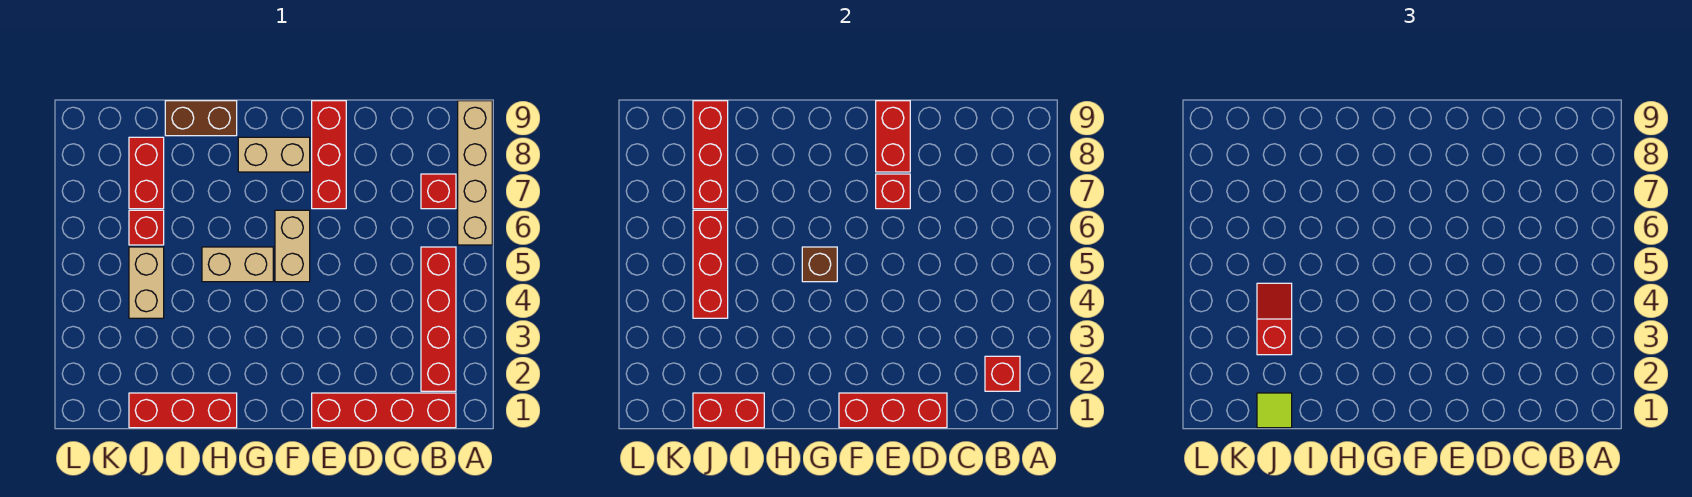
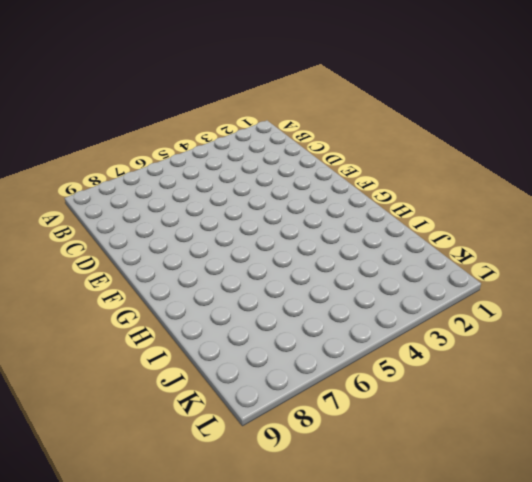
none -> tan 1x4 brick [458,101,492,245]
none -> red 1x4 brick [312,393,456,428]
none -> red 1x4 brick [421,247,456,391]

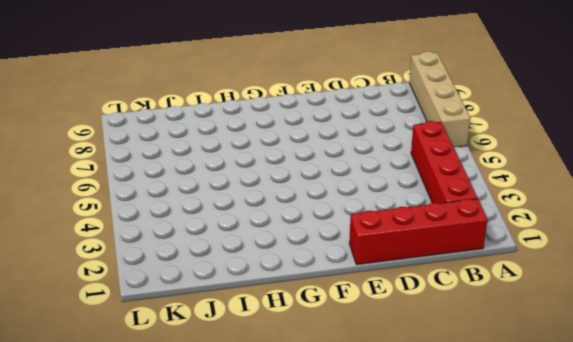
none -> red 1x1 brick [421,174,456,209]
none -> red 1x3 brick [312,101,346,209]
none -> tan 1x2 brick [275,210,310,282]

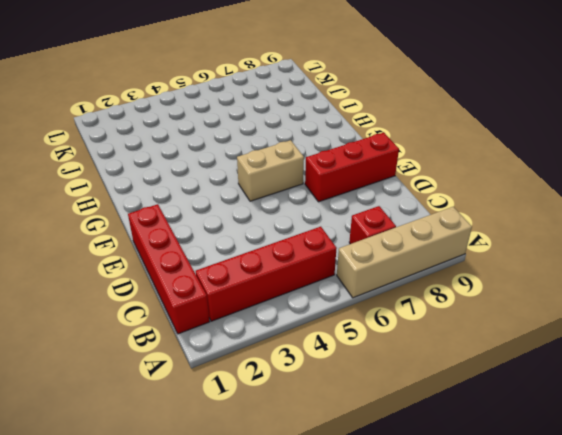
none -> tan 1x2 brick [238,137,310,172]
none -> tan 1x2 brick [202,247,273,282]
none -> red 1x3 brick [129,393,237,428]

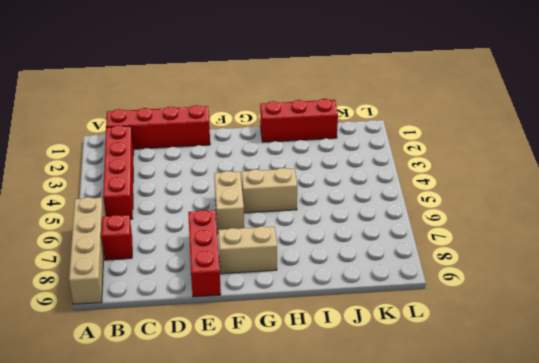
none -> brown 1x2 brick [165,101,237,136]
none -> tan 1x2 brick [129,247,164,318]
none -> red 1x1 brick [129,210,164,245]

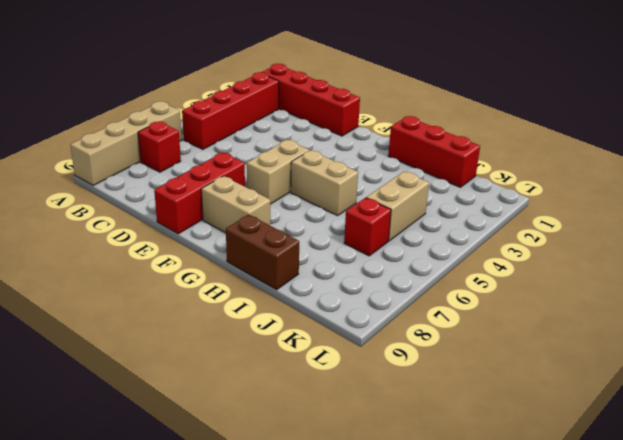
none -> red 1x2 brick [129,137,164,209]
none -> red 1x1 brick [985,356,1020,391]
none -> red 1x3 brick [839,393,947,428]

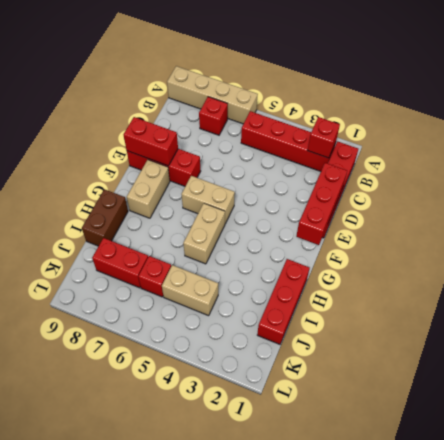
none -> red 1x1 brick [876,174,910,209]
none -> brown 1x1 brick [802,247,837,282]
none -> red 1x2 brick [693,393,764,428]

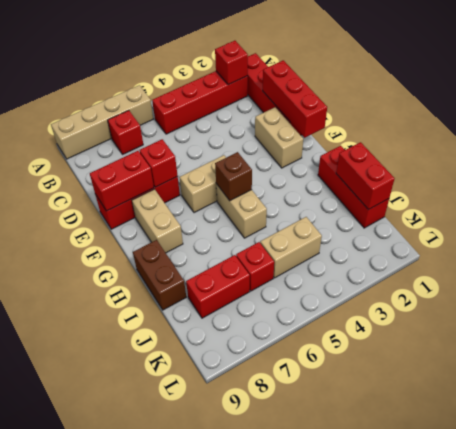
tan 1x2 brick [255,107,303,168] -> none
none -> red 1x3 brick [693,210,728,318]
none -> red 1x3 brick [693,101,728,209]
none -> lime 1x1 tile [1257,393,1292,428]

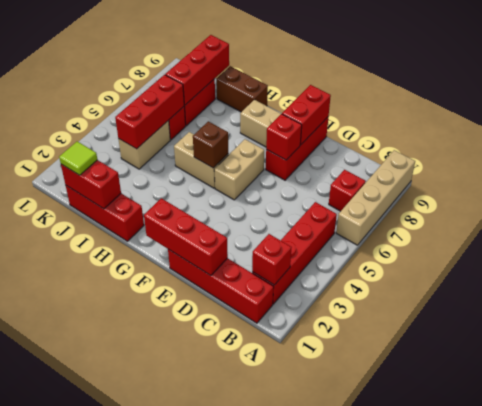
none -> red 1x2 slope [1257,283,1292,355]

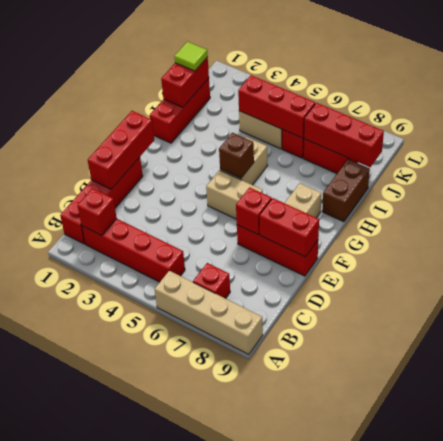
none -> red 1x2 slope [1257,283,1292,355]

